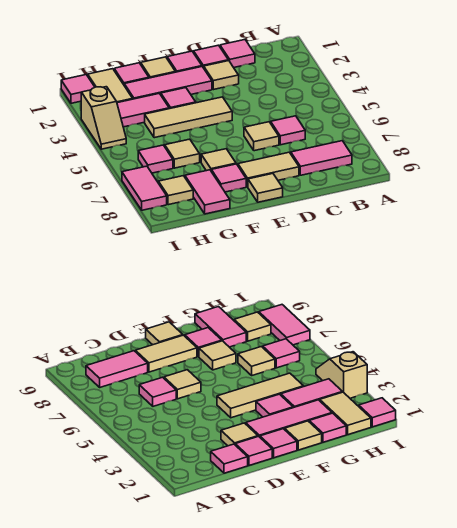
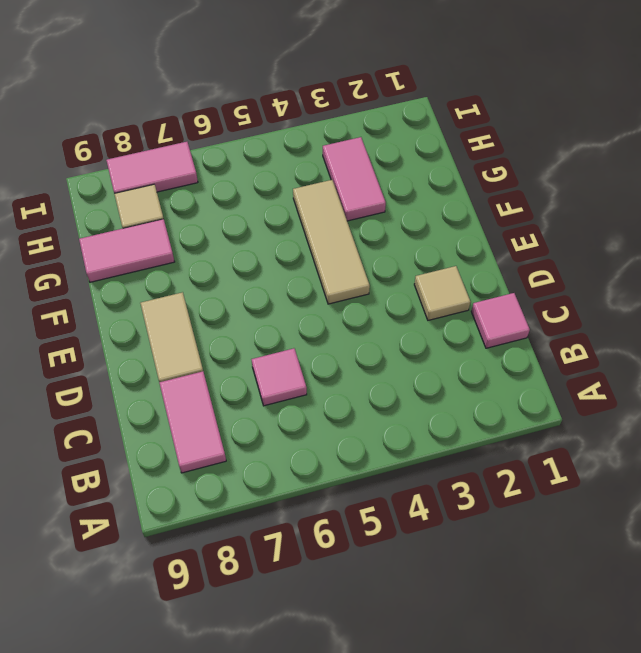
none -> pink 1x1 tile [194,45,228,68]
none -> tan 1x1 tile [244,122,279,151]
none -> pink 1x1 tile [167,51,202,72]

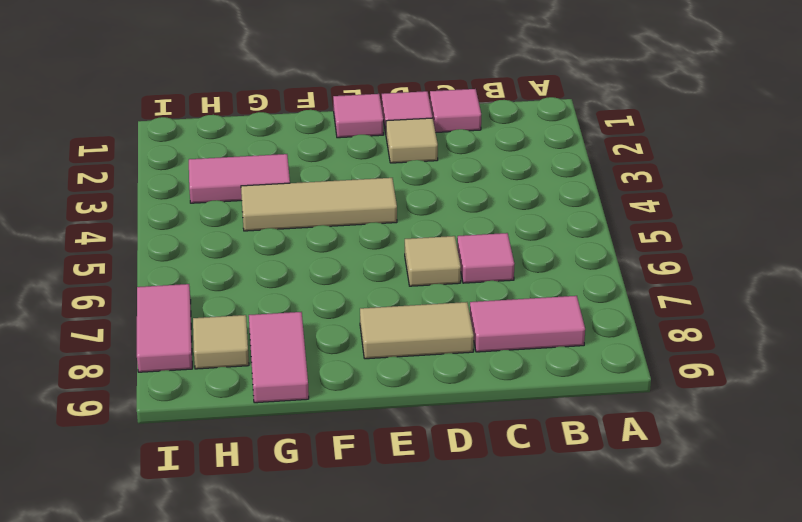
none -> pink 1x3 tile [124,67,212,99]
none -> tan 1x1 tile [248,174,283,202]
none -> tan 1x1 tile [141,57,175,78]

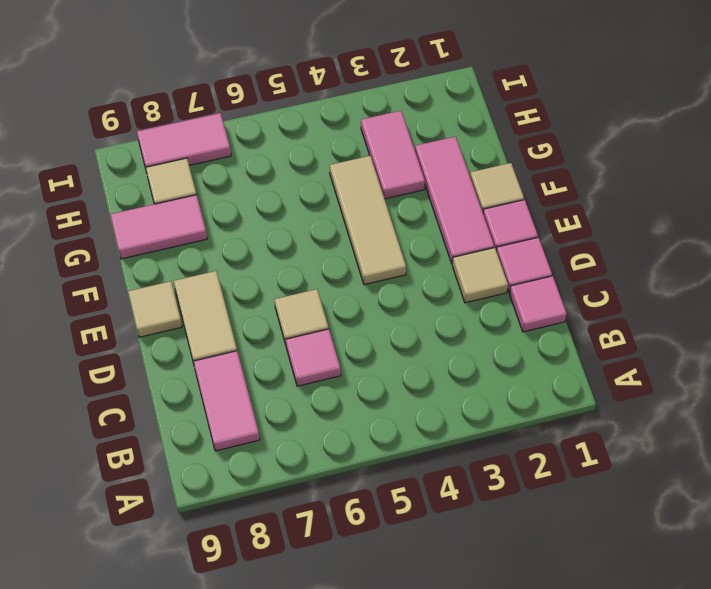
none -> pink 1x1 tile [161,88,196,109]
none -> tan 1x1 tile [201,149,236,171]
none -> pink 1x1 tile [211,164,246,192]

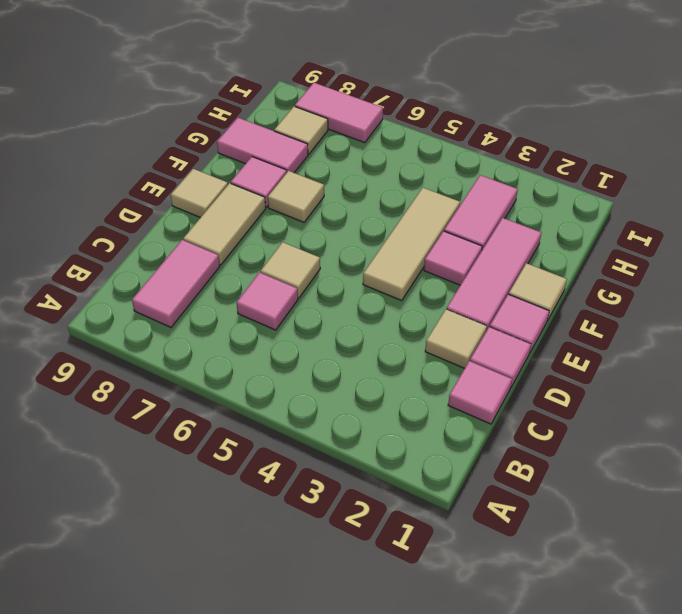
none -> pink 1x1 tile [114,63,149,84]
none -> tan 1x1 tile [165,139,200,168]
none -> tan 1x2 tile [88,69,132,103]

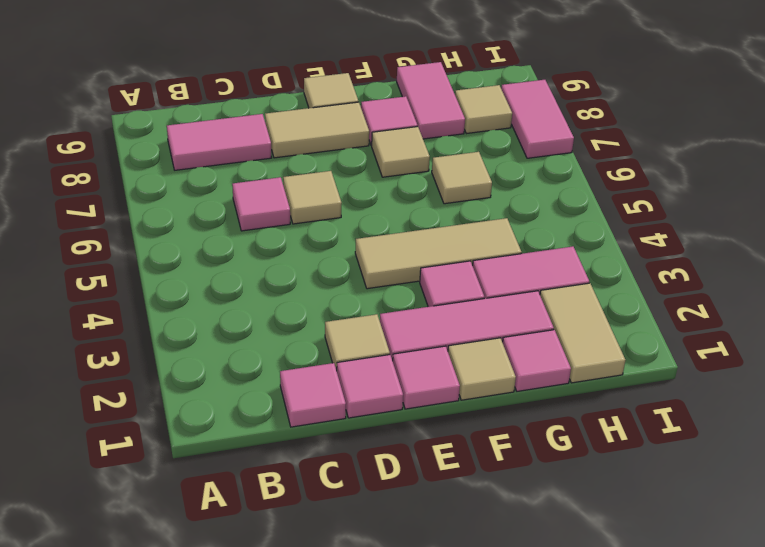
none -> pink 1x1 tile [138,145,173,173]
none -> pink 1x1 tile [61,75,95,103]
none -> tan 1x2 slope [81,87,126,149]

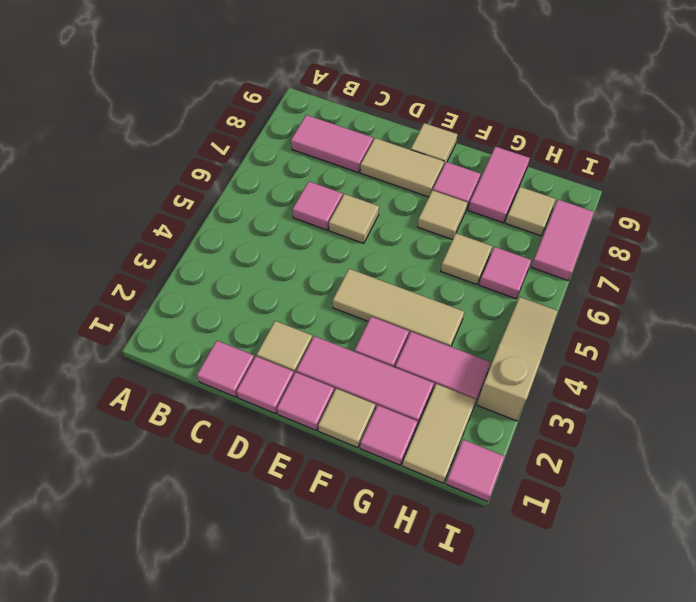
tan 1x3 slope [477,297,558,421] -> tan 1x2 slope [81,87,126,149]

